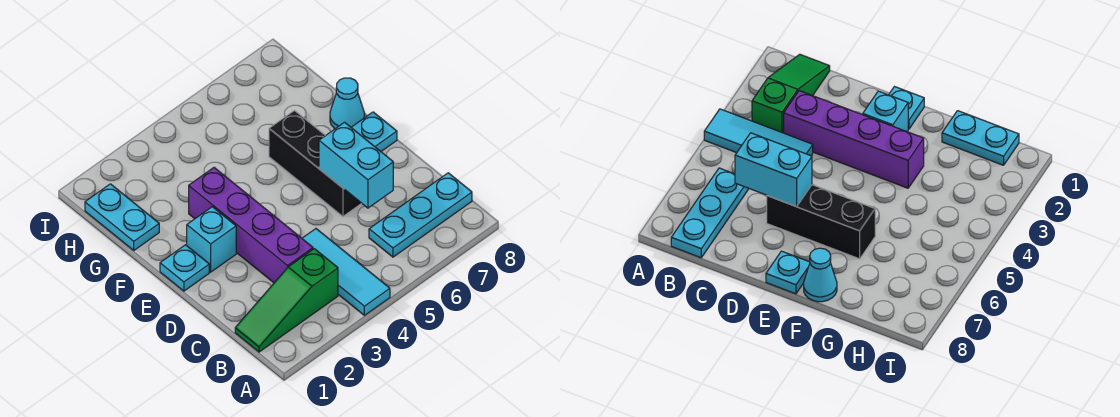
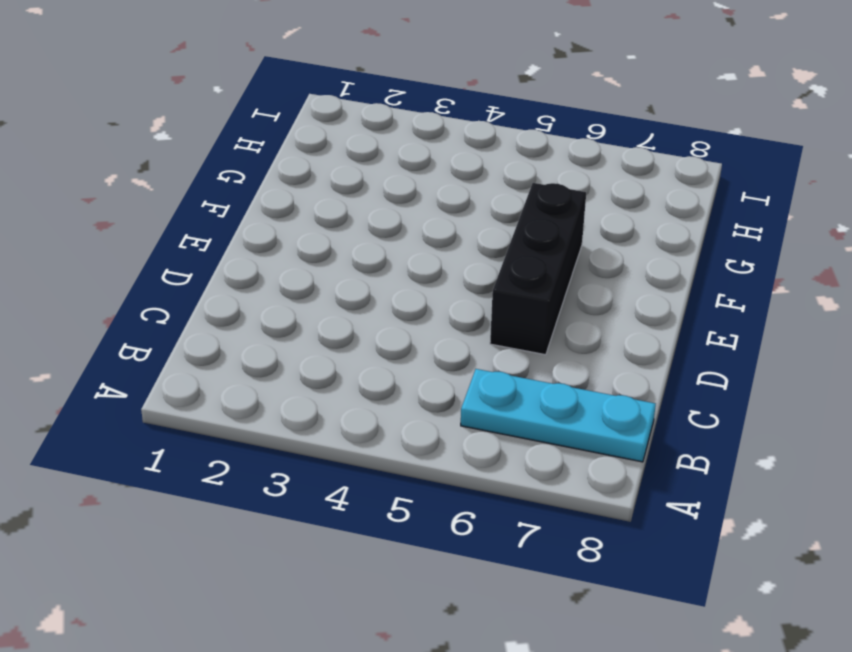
none -> cyan 1x3 tile [302,229,390,315]
none -> green 1x3 slope [235,249,338,352]

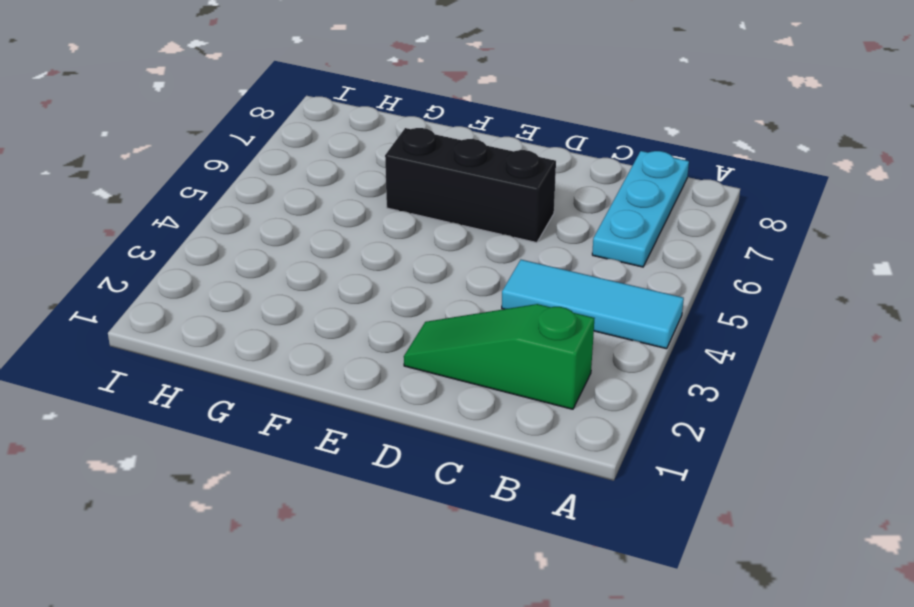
green 1x3 slope [404,304,594,409] -> green 1x3 slope turned to [235,249,338,352]
none -> purple 1x4 brick [189,168,313,283]
none -> cyan 1x1 plate [160,245,209,291]

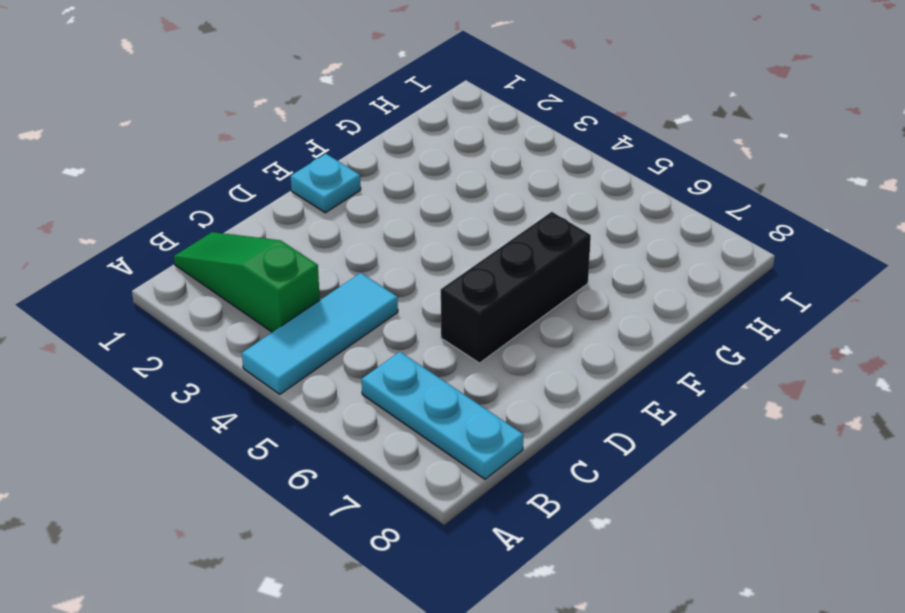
none -> purple 1x4 brick [189,168,313,283]
none -> cyan 1x1 brick [187,207,236,272]

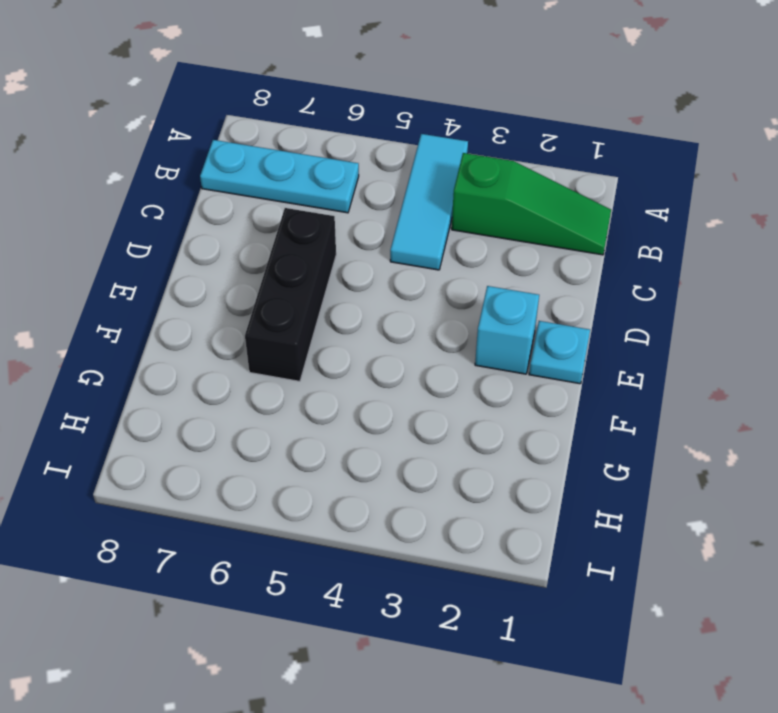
none -> purple 1x4 brick [189,168,313,283]
none -> cyan 1x1 plate [351,112,397,151]

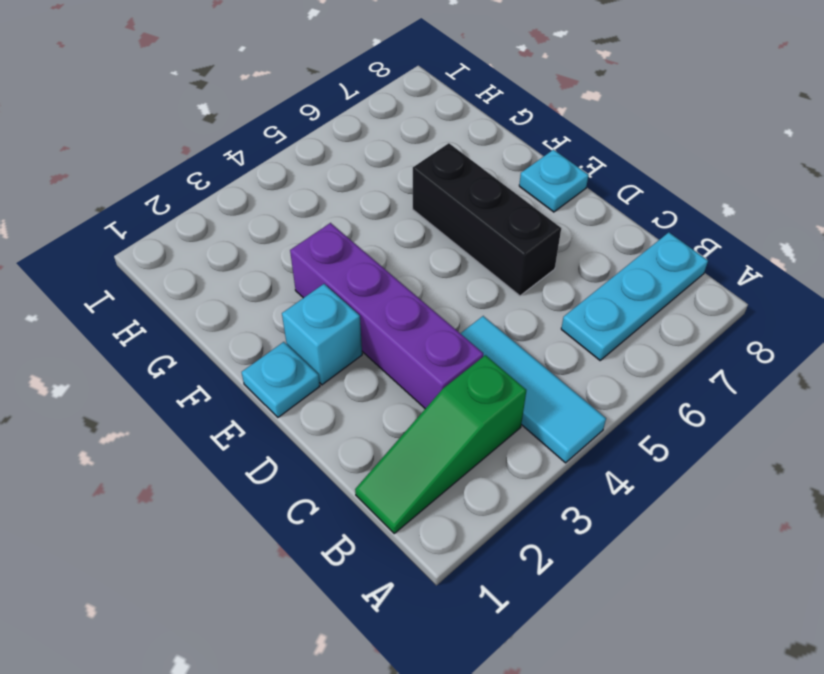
none -> cyan 1x1 cone [330,78,365,129]
none -> cyan 1x2 plate [85,184,159,250]

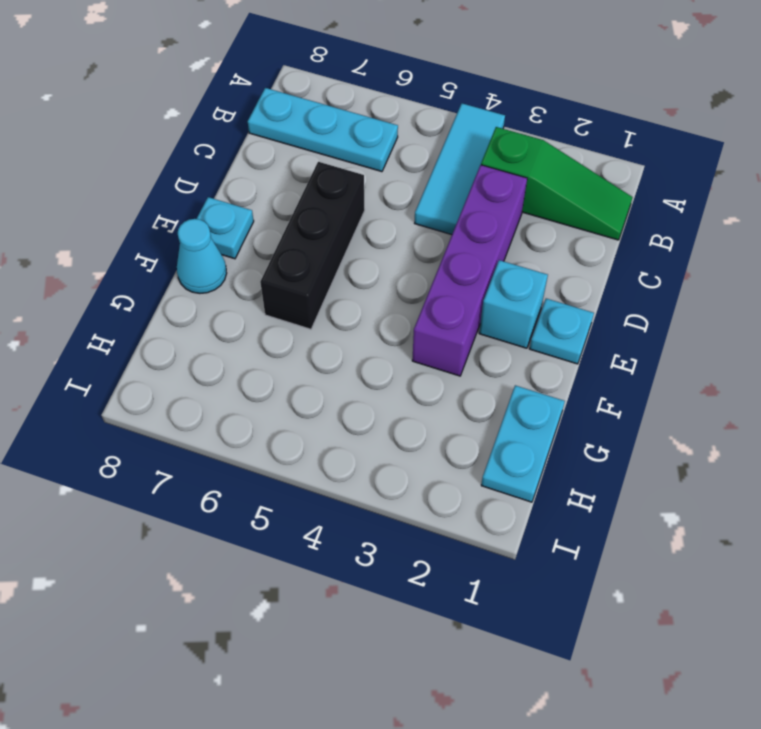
none -> cyan 1x2 brick [319,122,393,208]

